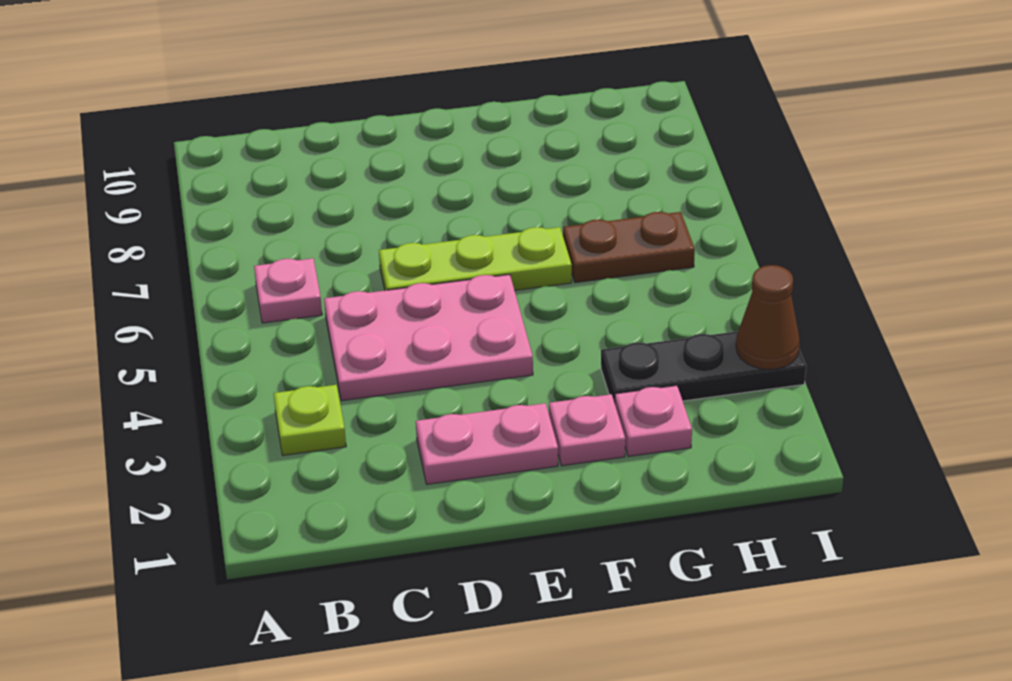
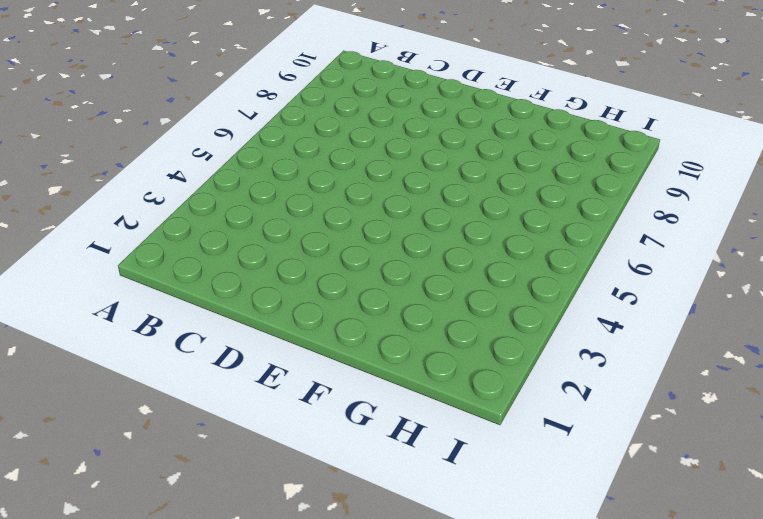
none -> lime 1x1 plate [274,385,346,455]
none -> pink 1x1 plate [254,258,322,323]

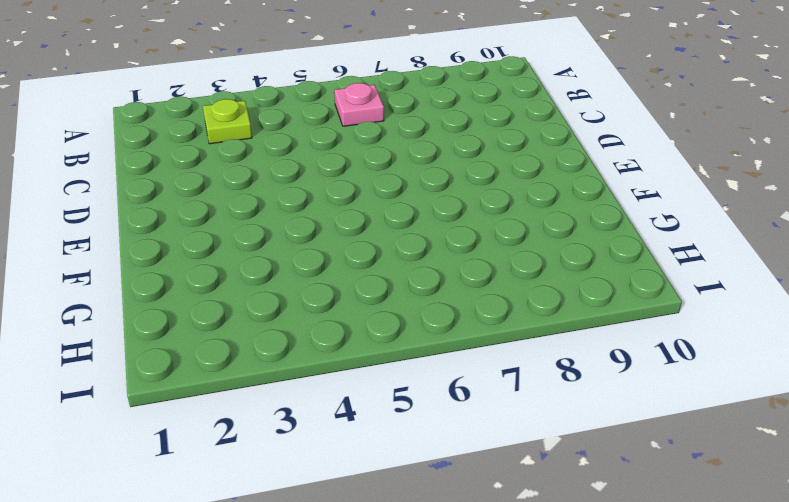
none -> pink 2x3 plate [324,275,533,401]
none -> pink 1x2 plate [416,403,558,484]

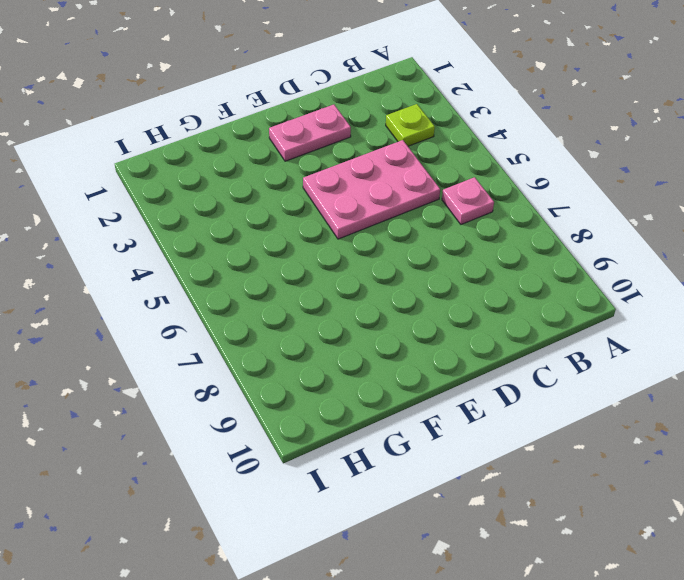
none -> lime 1x3 plate [379,227,572,290]
none -> pink 1x1 plate [549,394,625,466]

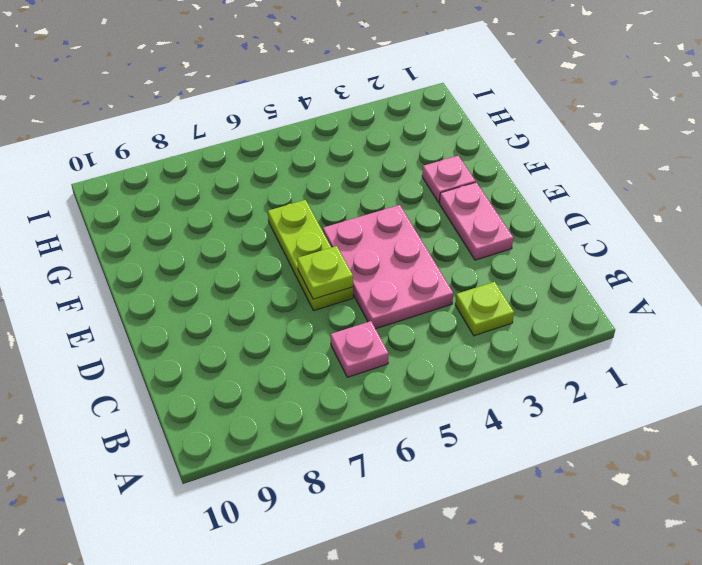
lime 1x1 plate [297,246,353,299] -> none
none -> pink 1x1 plate [615,385,692,457]
none -> black 1x3 plate [601,331,806,403]

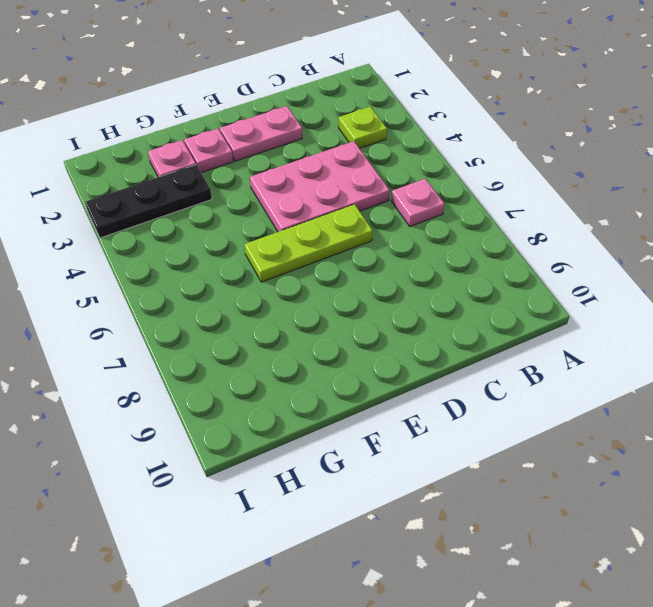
none -> brown 1x2 plate [563,212,695,283]
none -> brown 1x1 cone [736,265,800,369]

